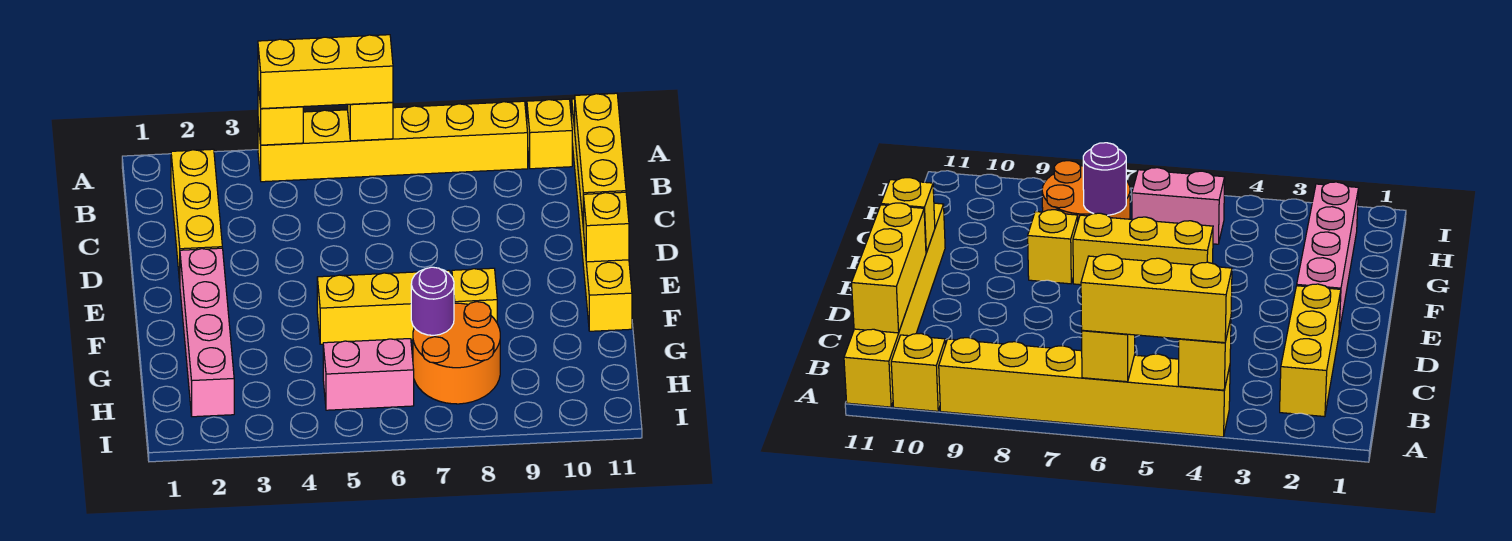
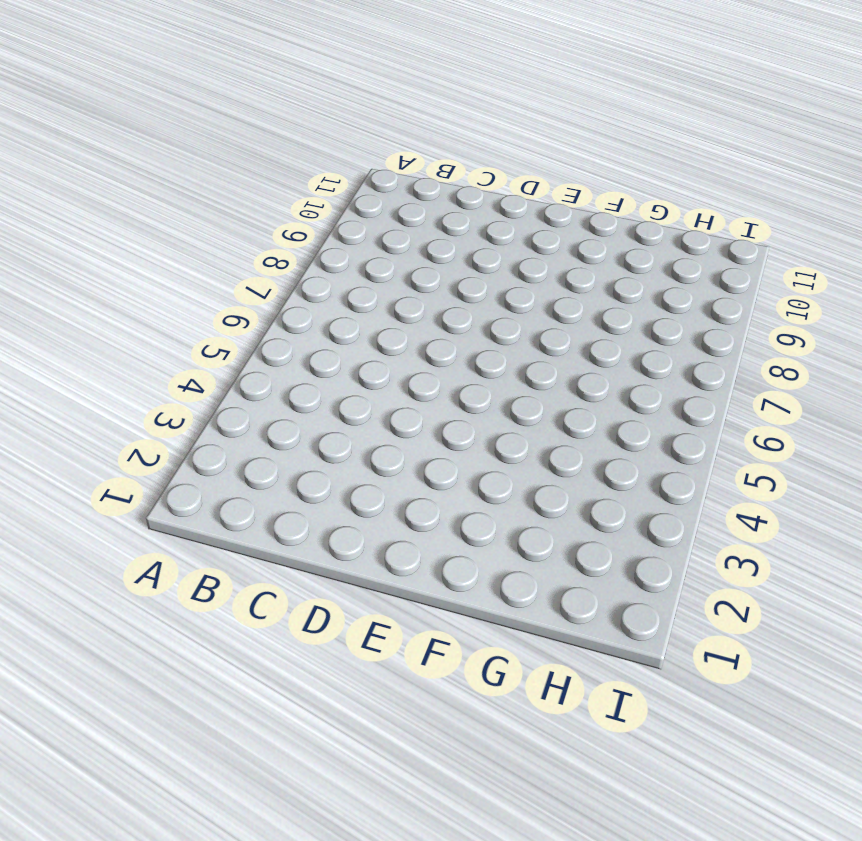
none -> yellow 1x6 brick [258,101,528,182]
none -> yellow 1x1 brick [527,99,572,169]
none -> yellow 1x6 brick [572,99,632,331]

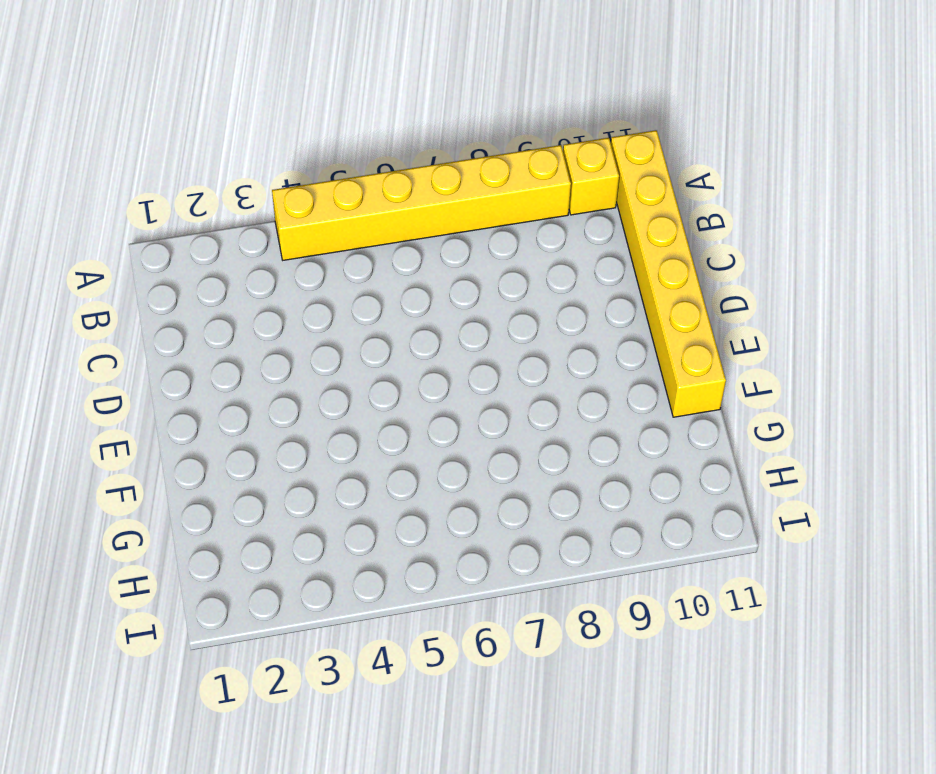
none -> yellow 1x3 brick [171,149,222,281]
none -> pink 1x4 brick [180,248,234,417]
none -> yellow 1x3 brick [317,270,450,344]

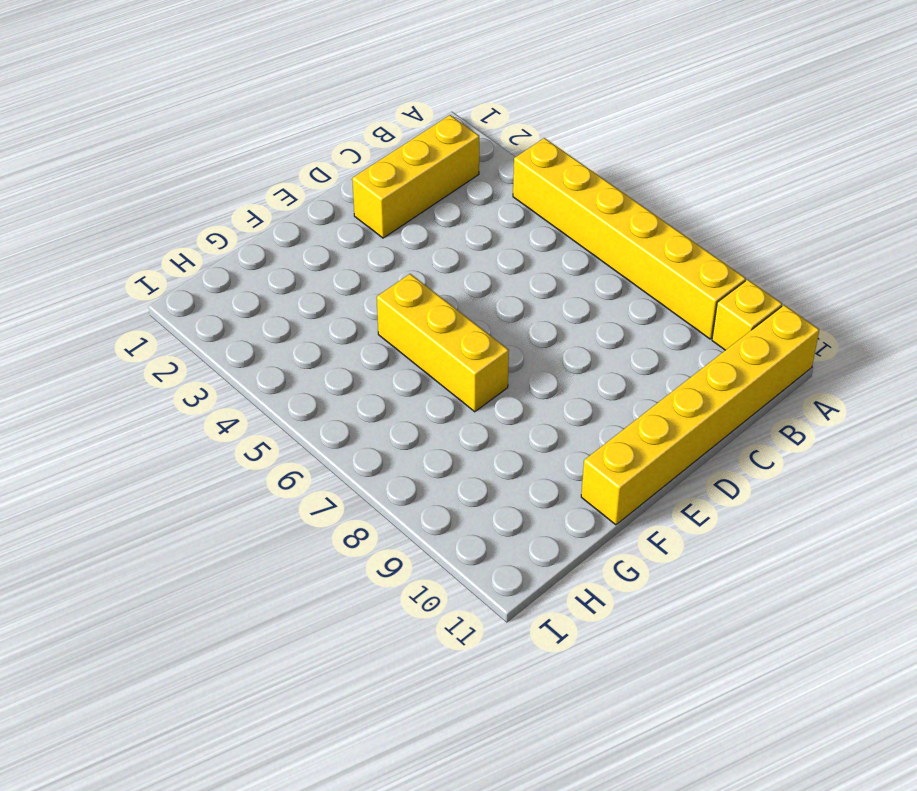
none -> pink 1x4 brick [180,248,234,417]
none -> yellow 1x1 brick [452,268,497,322]
none -> orange 2x2 round brick [413,302,500,404]

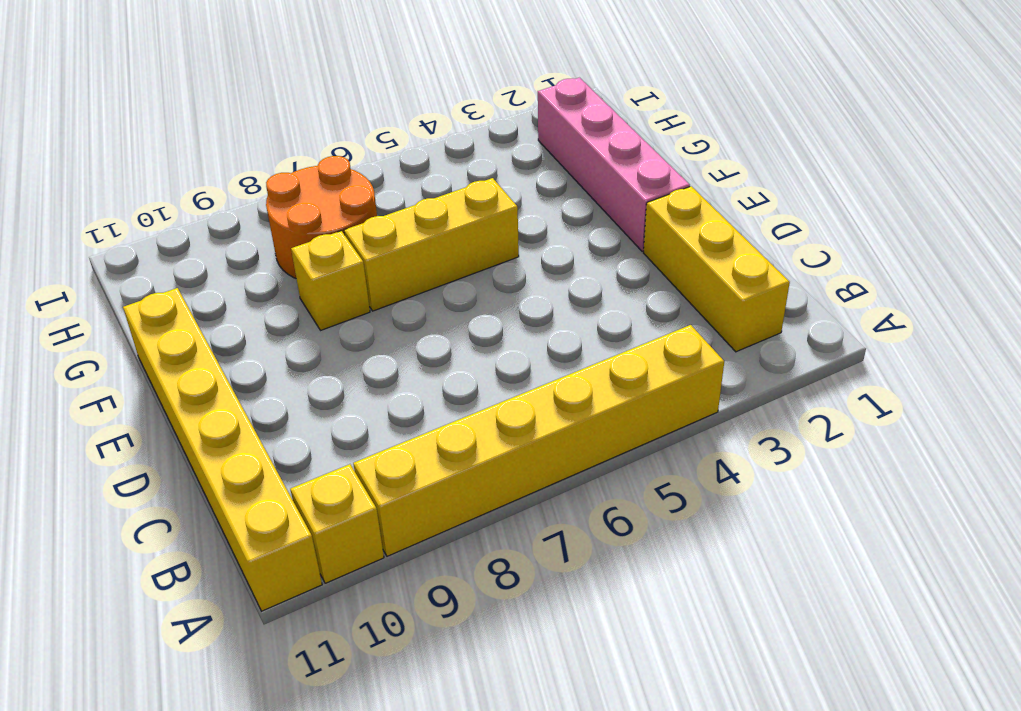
none -> pink 1x2 brick [323,339,414,410]
none -> yellow 1x1 brick [258,85,303,145]
none -> yellow 1x1 brick [348,102,393,141]

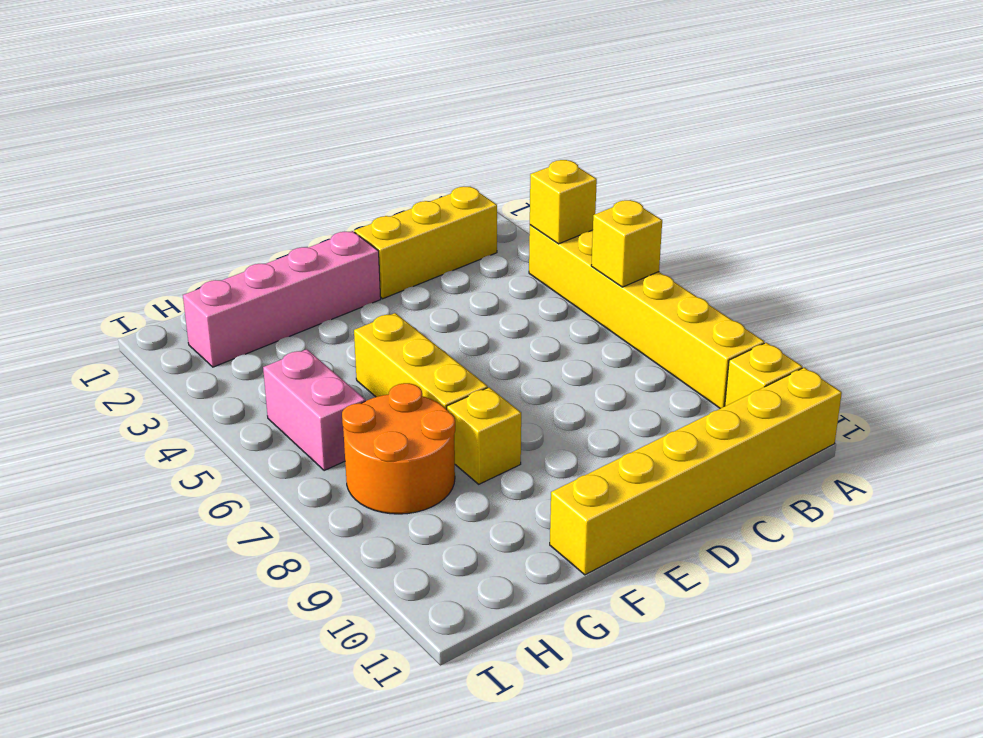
none -> yellow 1x3 brick [575,93,626,229]
none -> yellow 1x1 brick [584,192,629,262]
none -> purple 1x1 round brick [411,267,454,335]

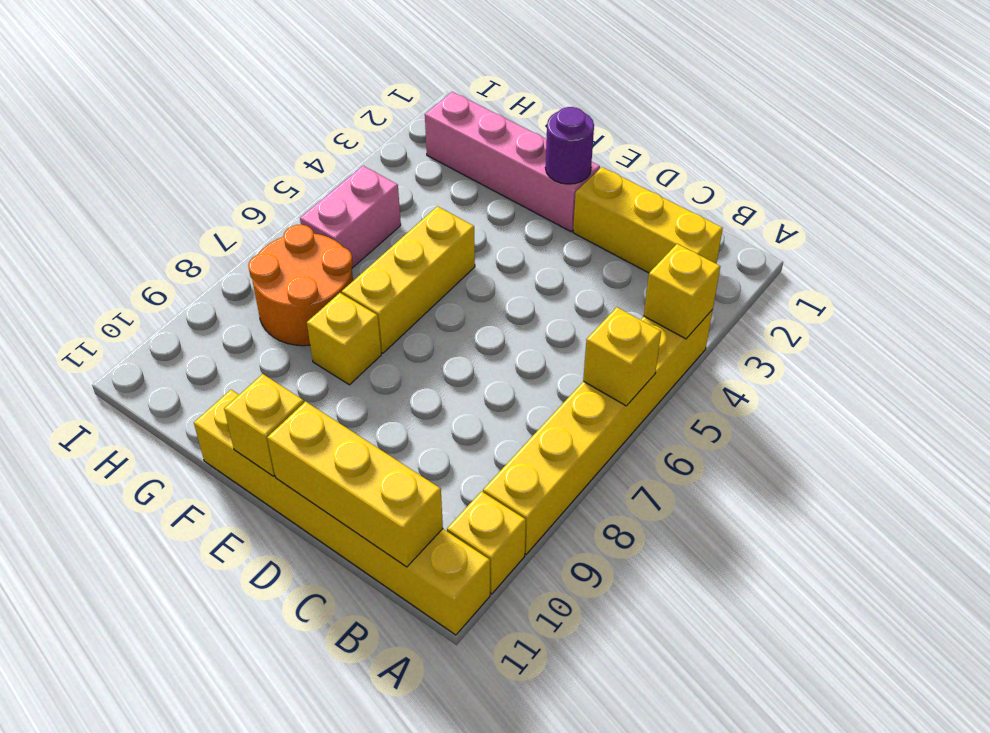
purple 1x1 round brick [545,107,594,184] -> purple 1x1 round brick moved to [411,267,454,335]
none -> yellow 1x3 brick [258,35,393,109]

